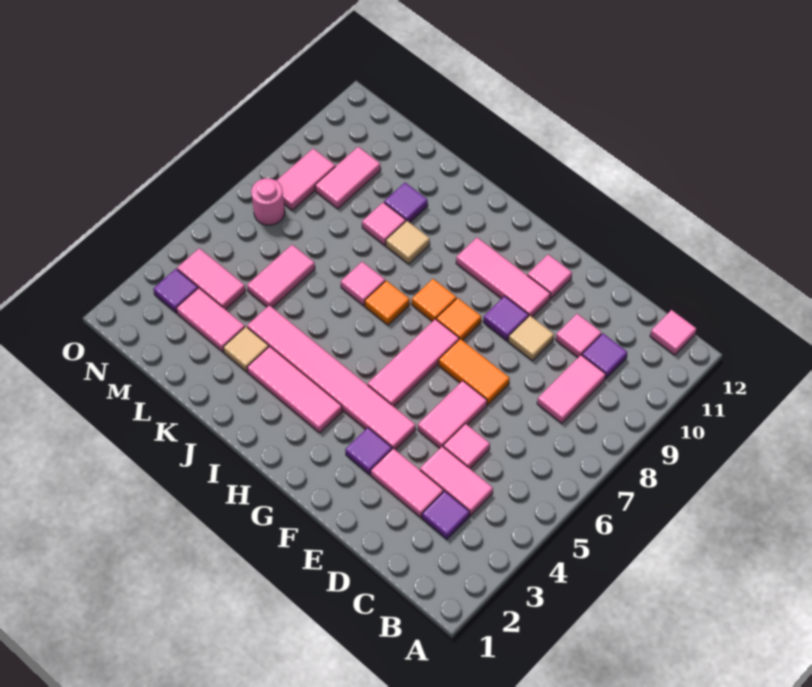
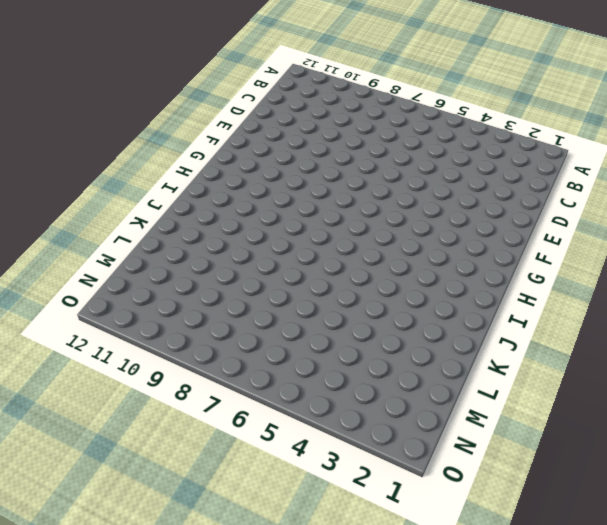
none -> pink 1x1 tile [650,310,696,355]
none -> purple 1x1 tile [422,491,470,539]
none -> pink 1x2 tile [420,446,493,516]
none -> pink 1x2 tile [537,355,606,423]

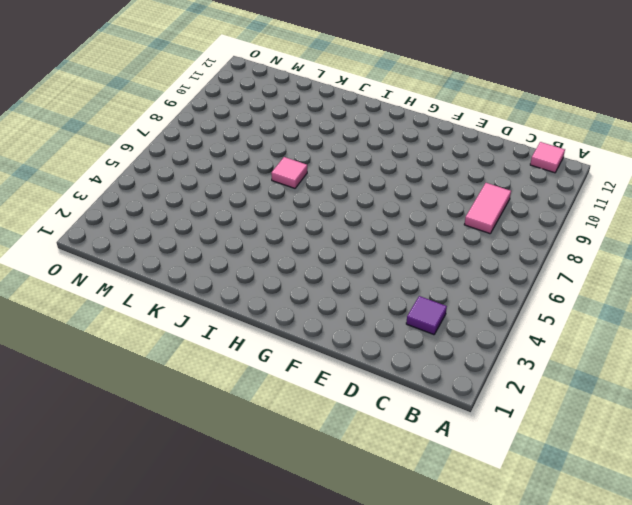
none -> pink 1x2 tile [420,446,493,516]
none -> purple 1x1 tile [582,333,627,379]
none -> pink 1x2 tile [371,448,443,518]
none -> pink 1x1 tile [443,424,490,469]

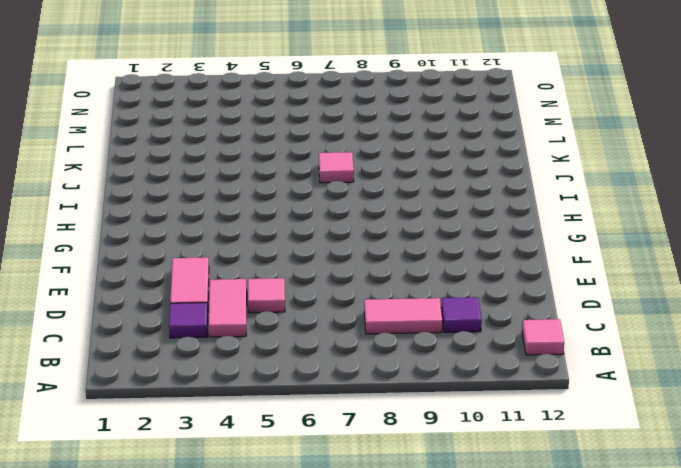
none -> pink 1x1 tile [556,314,601,357]
none -> pink 1x2 tile [418,381,487,448]
none -> orange 1x2 tile [439,339,510,405]
none -> tan 1x1 tile [508,316,554,361]

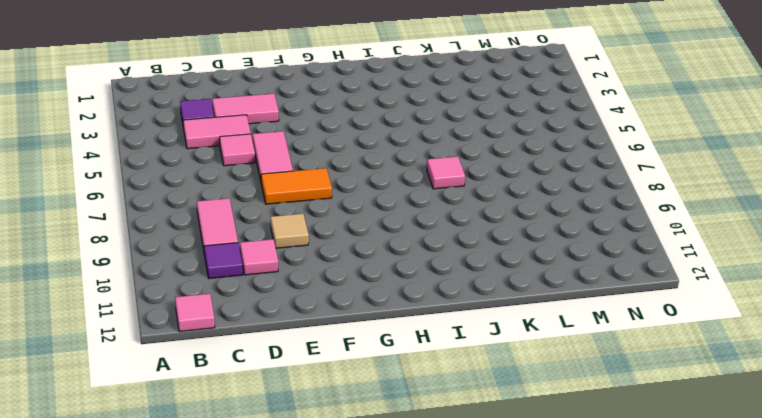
none -> purple 1x1 tile [345,428,392,475]
none -> pink 1x6 tile [247,305,416,450]
none -> purple 1x1 tile [483,296,529,341]
none -> pink 1x3 tile [456,237,550,317]

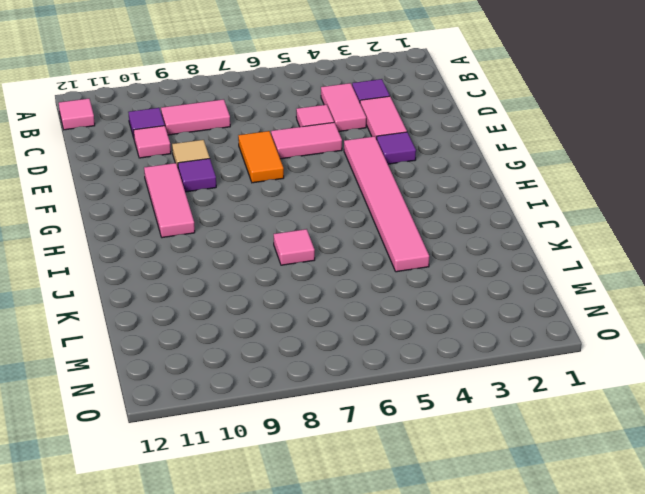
none -> pink 1x1 tile [527,254,572,298]
none -> pink 1x3 tile [368,319,459,406]
none -> orange 1x1 tile [436,298,481,340]
none -> pink 1x3 tile [247,346,342,433]

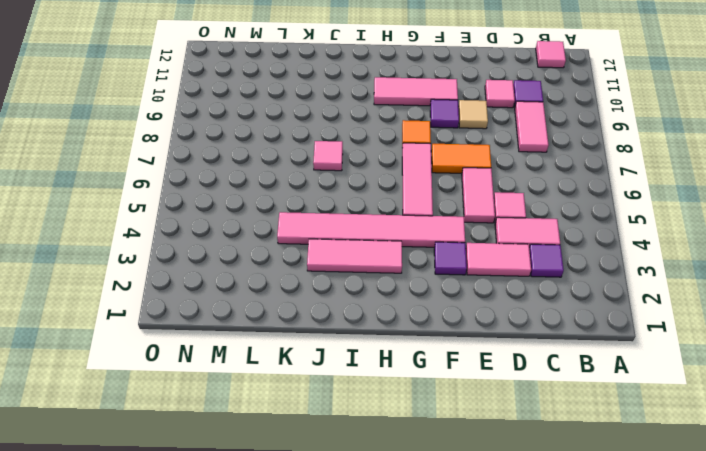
none -> pink 1x1 tile [527,254,572,298]
none -> orange 1x1 tile [412,279,457,321]
none -> orange 1x1 tile [365,281,410,325]
none -> tan 1x1 tile [386,221,430,264]

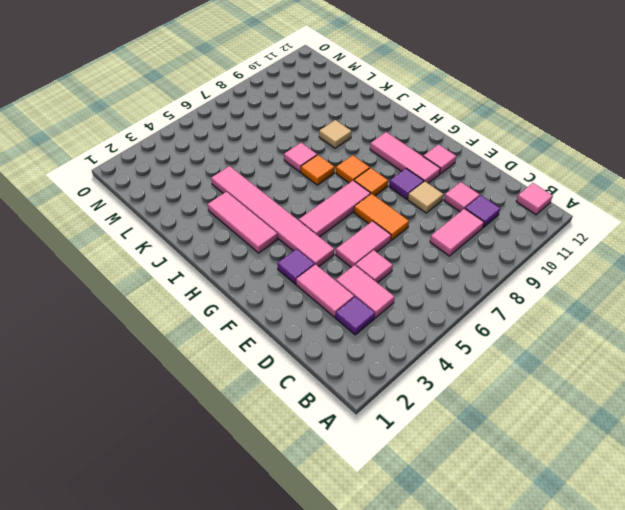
none -> tan 1x1 tile [223,327,269,372]
none -> pink 1x1 tile [362,202,406,245]
none -> purple 1x1 tile [384,183,428,222]
none -> pink 1x2 tile [176,288,245,352]

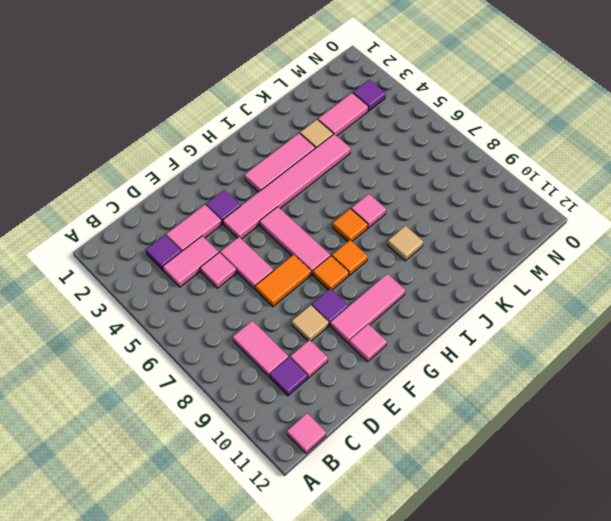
none -> pink 1x1 tile [362,202,406,245]
none -> purple 1x1 tile [384,183,428,222]
none -> pink 1x2 tile [247,245,315,308]
none -> pink 1x2 tile [177,248,246,310]

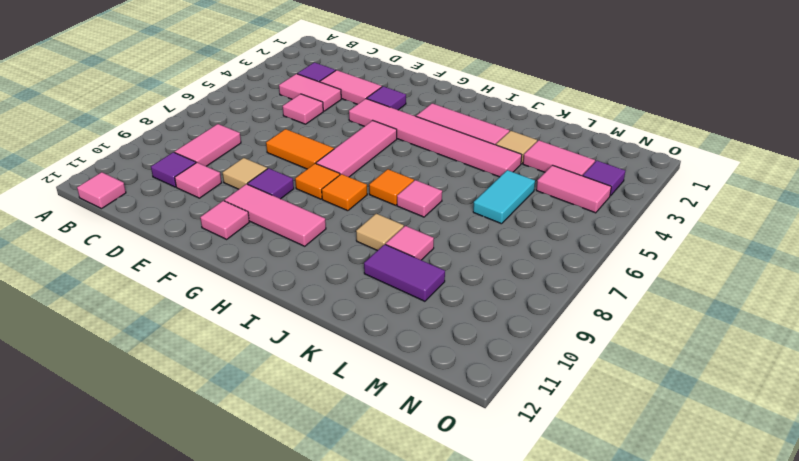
purple 1x2 tile [364,244,445,301] -> purple 1x1 tile [384,183,428,222]
cyan 1x2 tile [473,170,535,224] -> pink 1x2 tile [247,245,315,308]
none -> pink 1x2 tile [418,381,487,448]
none -> pink 1x2 tile [315,147,381,209]
none -> pink 1x1 round brick [251,178,285,225]
none -> pink 1x2 tile [276,148,335,210]

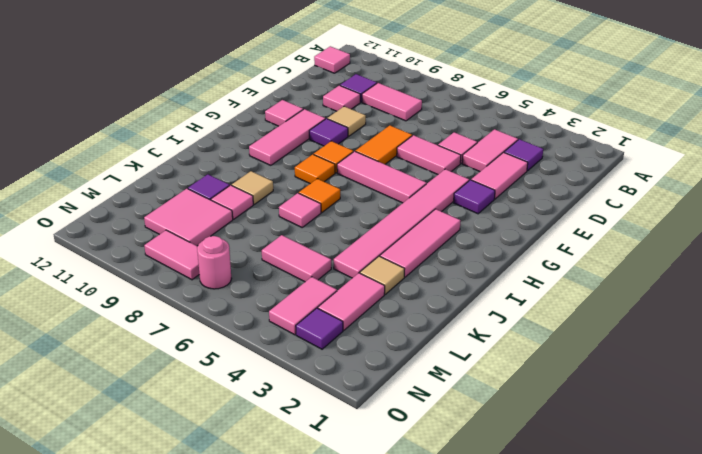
pink 2x2 tile [144,189,233,246] -> pink 1x2 tile [315,147,381,209]

